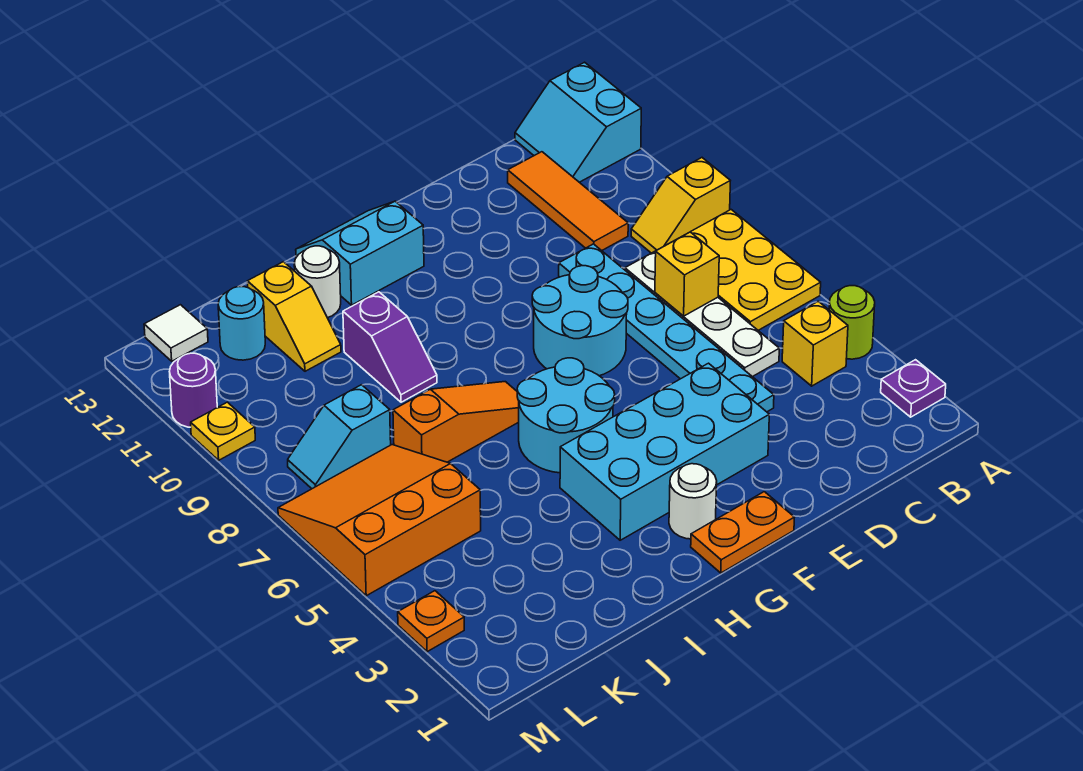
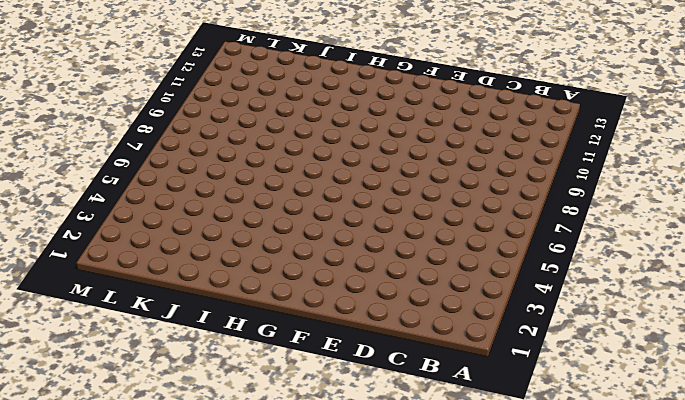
none -> purple 1x1 plate [881,360,946,417]
none -> lime 1x1 round brick [829,286,875,359]
none -> yellow 2x3 plate [691,210,821,330]

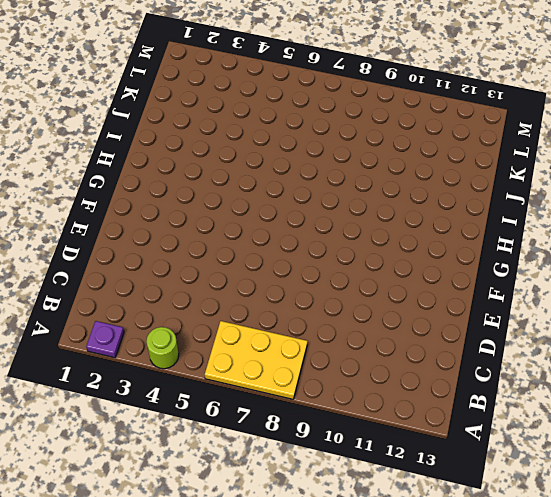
none -> yellow 1x2 slope [631,158,730,253]
none -> cyan 2x2 slope [515,62,641,182]
none -> yellow 1x1 brick [782,301,848,386]

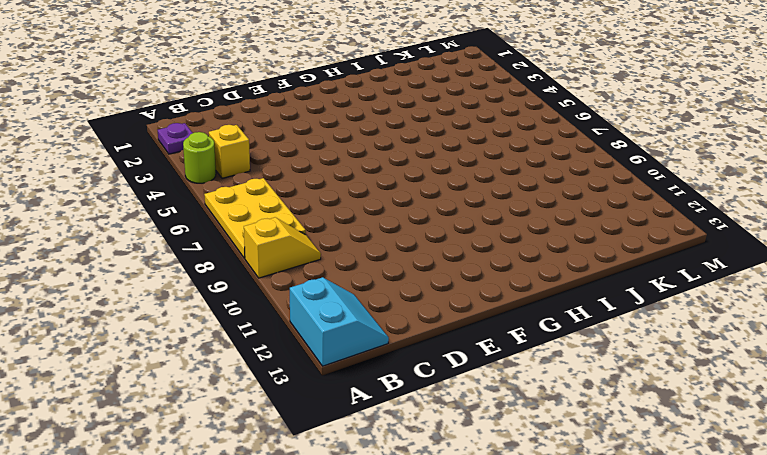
none -> white 1x4 plate [625,251,779,377]
none -> orange 1x3 tile [508,152,628,251]
none -> cyan 1x6 plate [559,244,774,412]

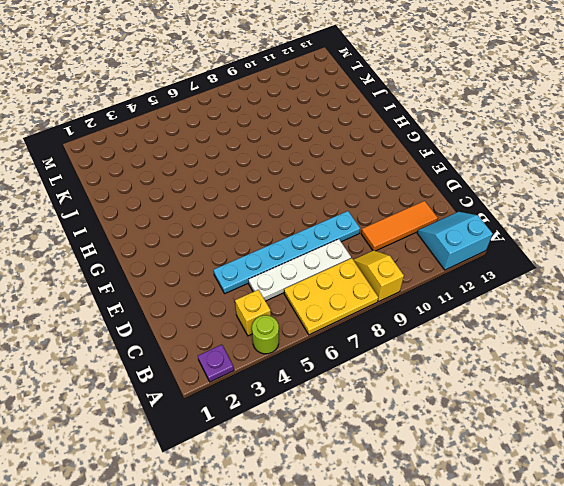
none -> cyan 2x4 brick [560,363,769,540]
none -> cyan 2x2 round brick [532,266,628,376]
none -> orange 1x2 plate [691,492,795,573]

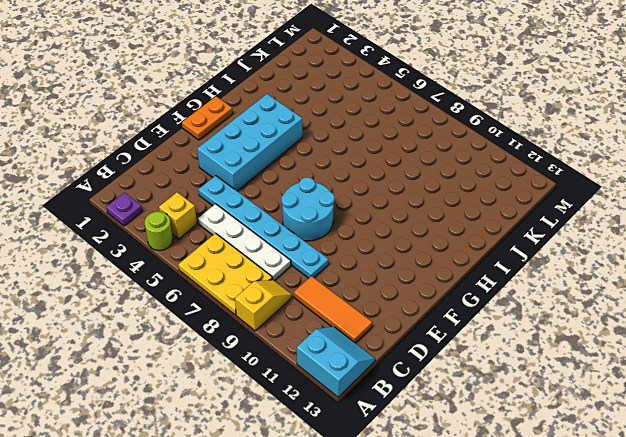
none -> white 1x1 round brick [669,464,717,539]
none -> cyan 2x2 round brick [517,358,615,473]
none -> cyan 2x2 slope [296,201,424,305]

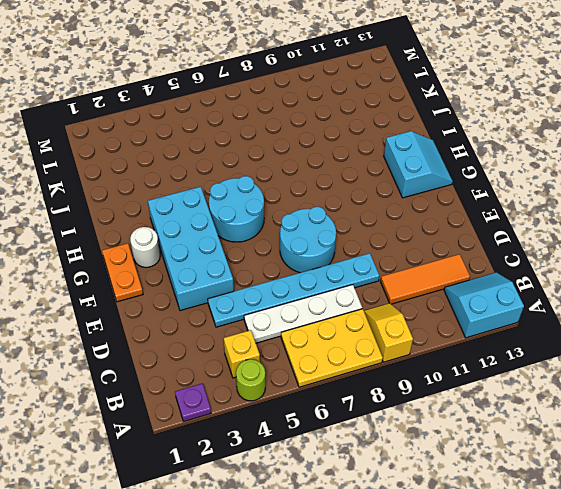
none -> orange 1x3 slope [393,382,519,462]
none -> purple 1x2 slope [343,292,437,402]
none -> white 1x1 round brick [294,246,341,318]

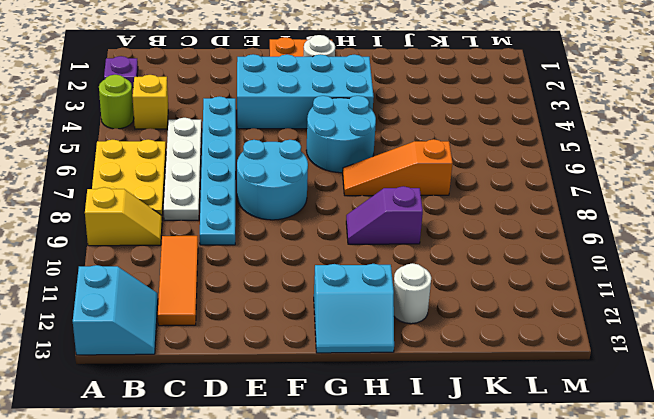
purple 1x2 slope [346,186,423,244] -> purple 1x2 slope turned to [343,292,437,402]
none -> yellow 1x2 slope [247,262,341,371]
none -> orange 3x3 slope [278,445,481,596]
none -> cyan 1x2 slope [288,385,391,489]

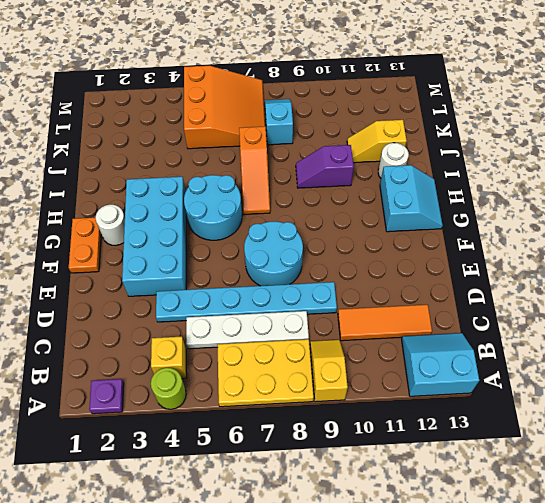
none -> cyan 1x1 round brick [218,287,265,360]
none -> white 1x1 tile [144,305,208,361]
none -> orange 1x1 plate [398,591,464,652]

